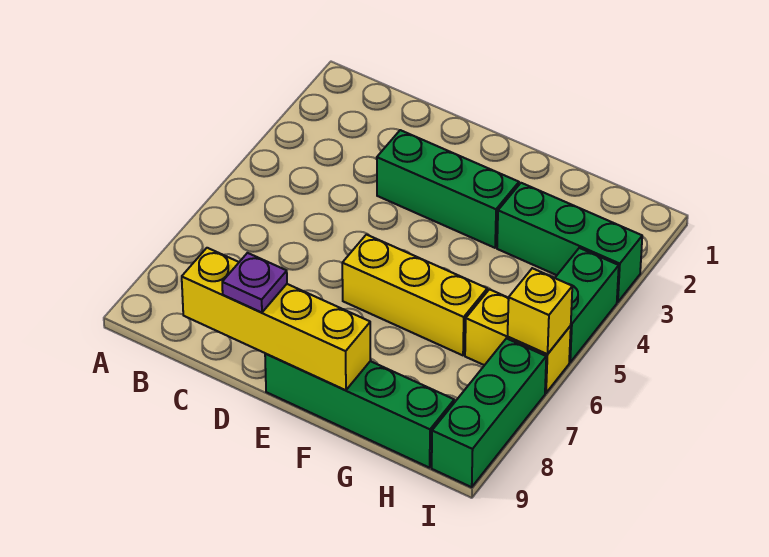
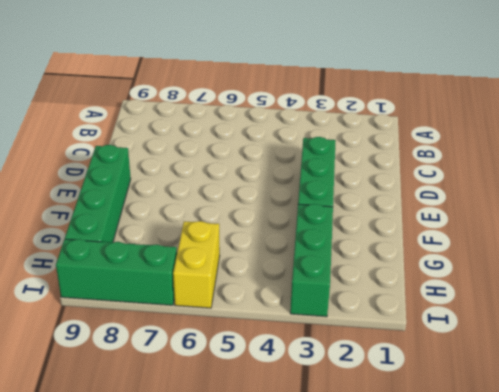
none -> yellow 1x3 brick [342,235,487,355]
none -> green 1x2 brick [555,248,619,362]

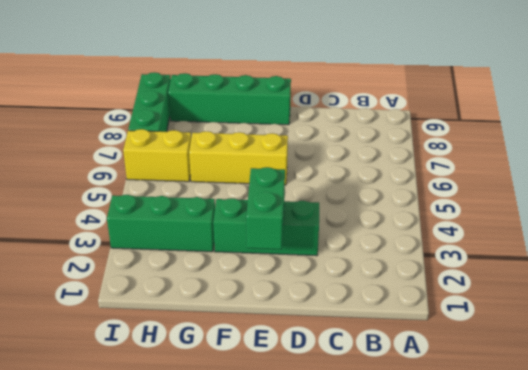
green 1x2 brick [246,167,285,250] -> green 1x2 brick moved to [555,248,619,362]
none -> yellow 1x4 brick [182,248,371,390]
none -> yellow 1x1 brick [508,268,572,354]

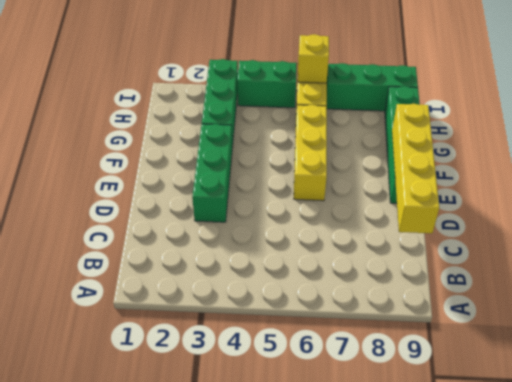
none -> purple 1x1 plate [222,253,287,312]

